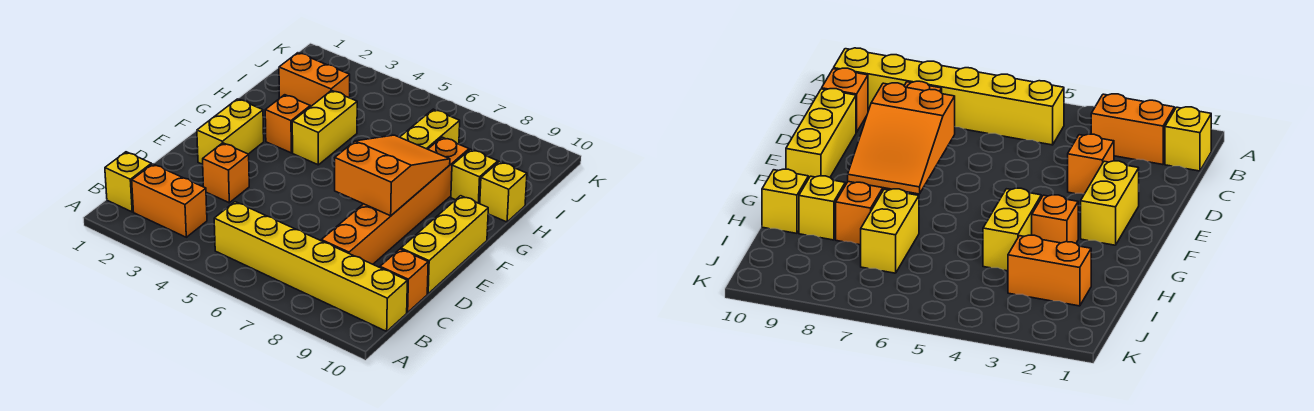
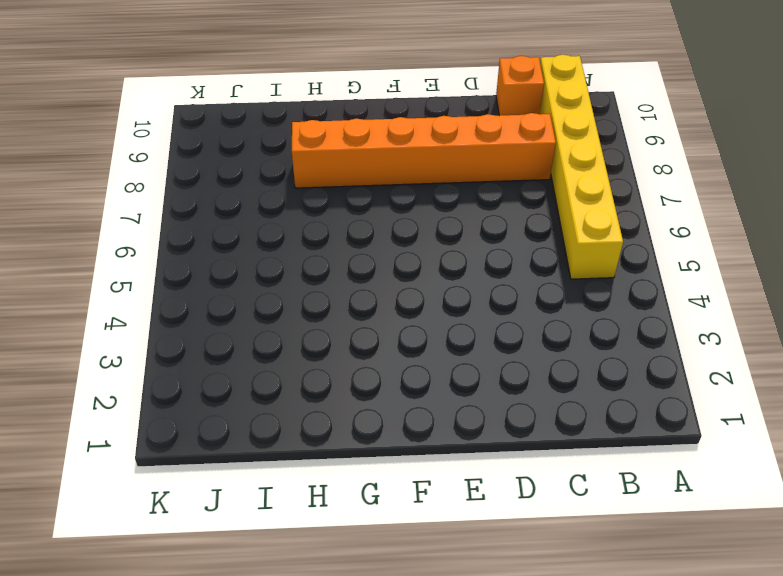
none -> yellow 1x1 brick [105,152,151,212]
none -> orange 1x2 brick [132,164,207,237]
none -> orange 1x1 brick [203,143,249,203]

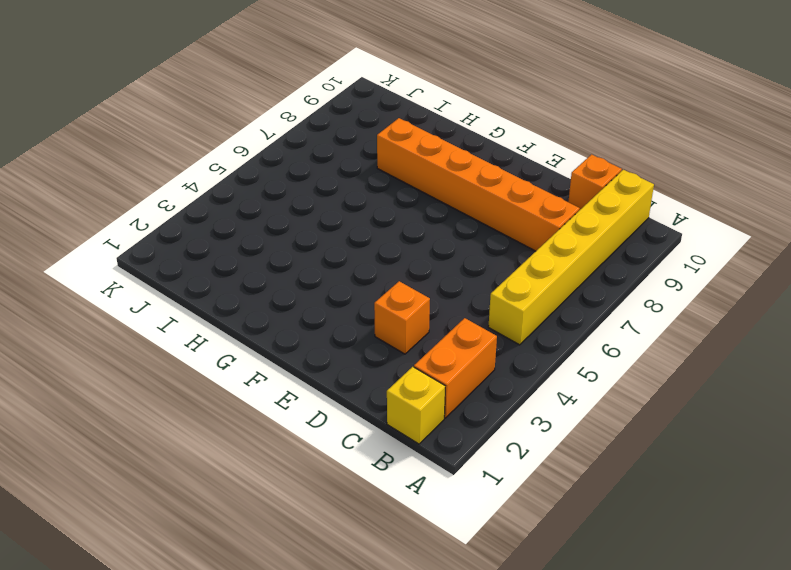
none -> yellow 1x3 brick [401,196,488,294]
none -> yellow 1x2 brick [197,99,264,164]
none -> orange 1x1 brick [265,95,310,153]

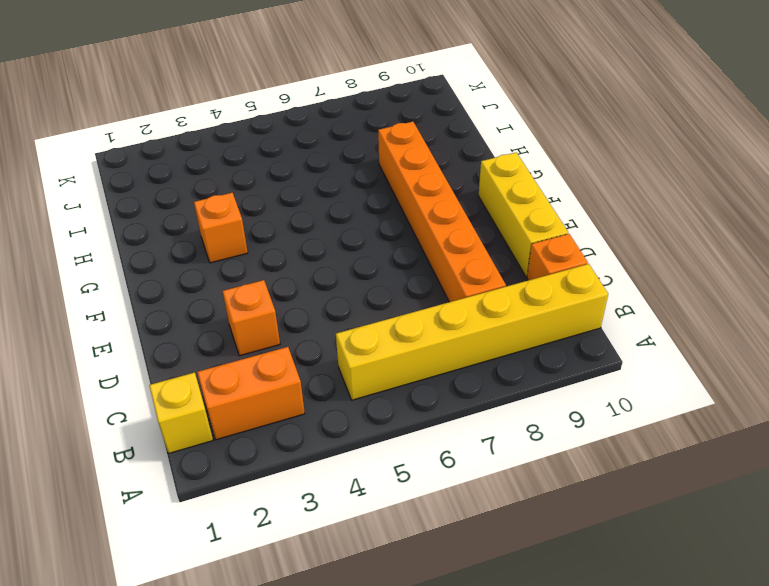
none -> yellow 1x2 brick [197,99,264,164]
none -> yellow 1x2 brick [292,90,357,165]
none -> yellow 1x2 brick [400,109,460,149]

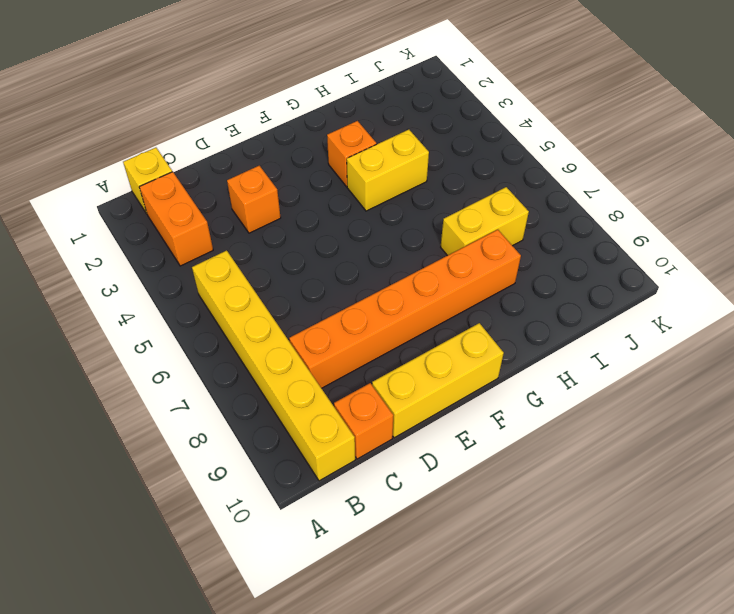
none -> yellow 1x2 brick [197,99,264,164]
none -> yellow 1x1 brick [451,149,498,204]
none -> yellow 1x1 brick [480,162,527,222]

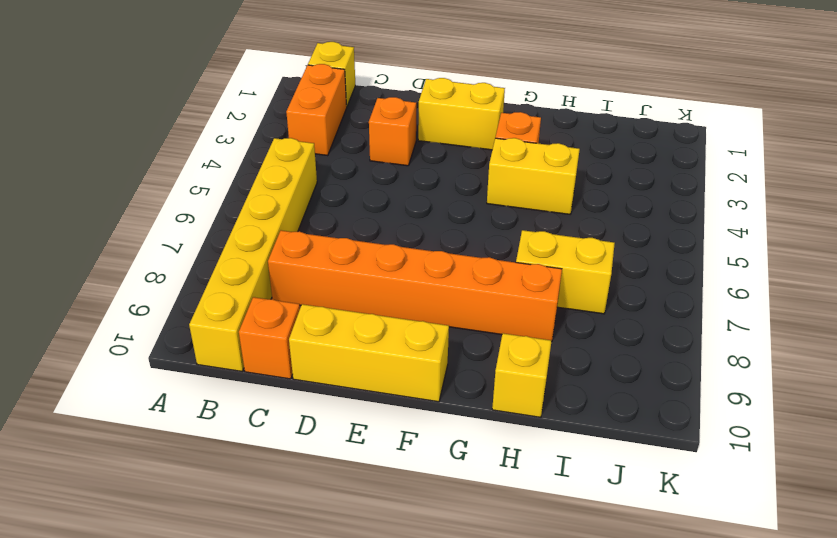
none -> yellow 1x1 brick [451,149,498,204]
none -> orange 1x2 brick [279,53,350,107]
none -> orange 2x3 slope [335,135,450,216]

